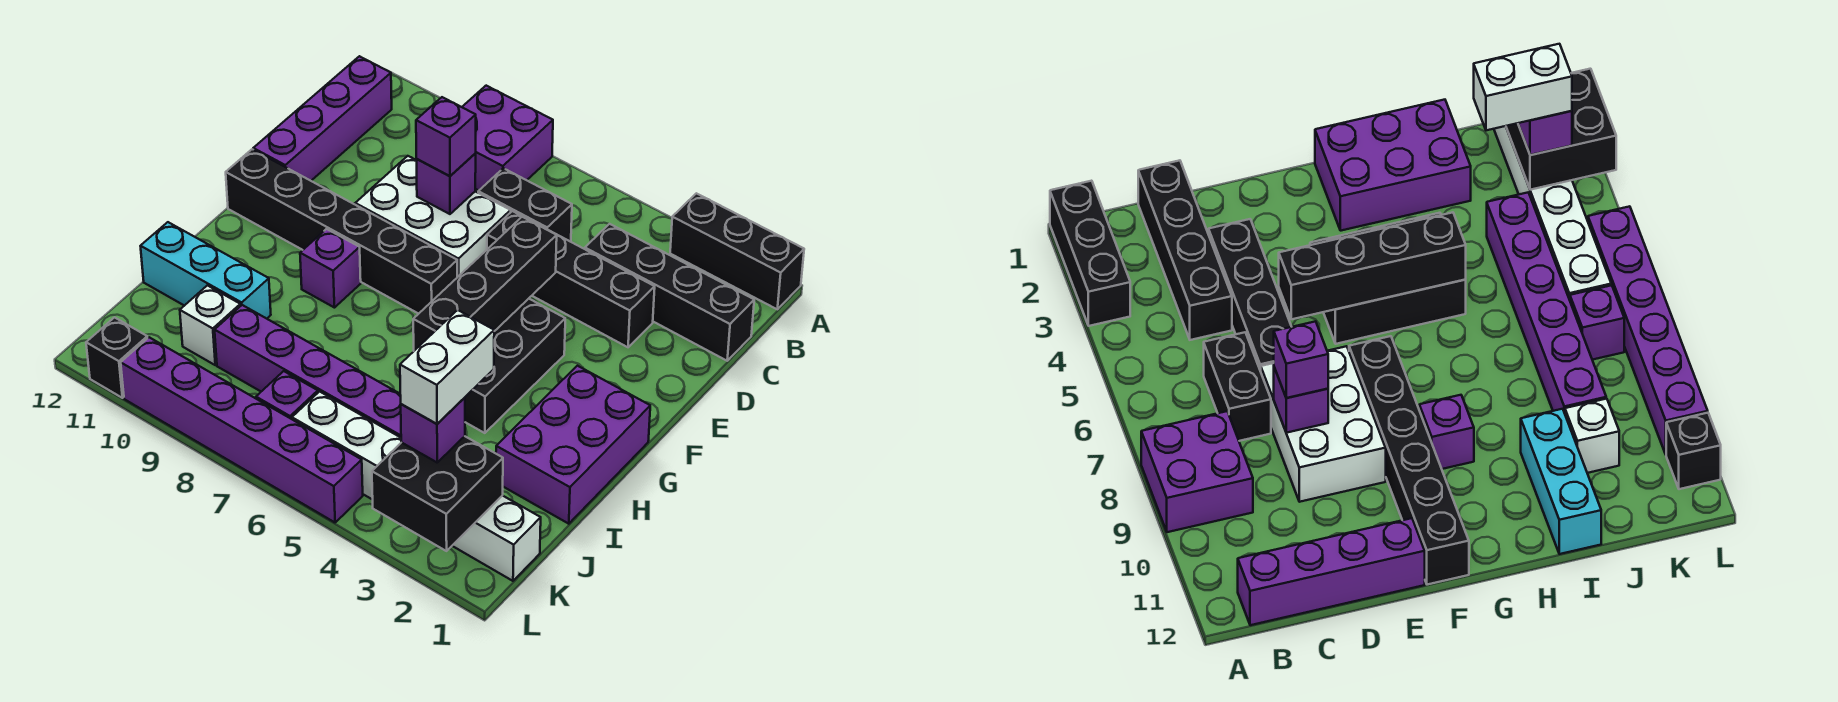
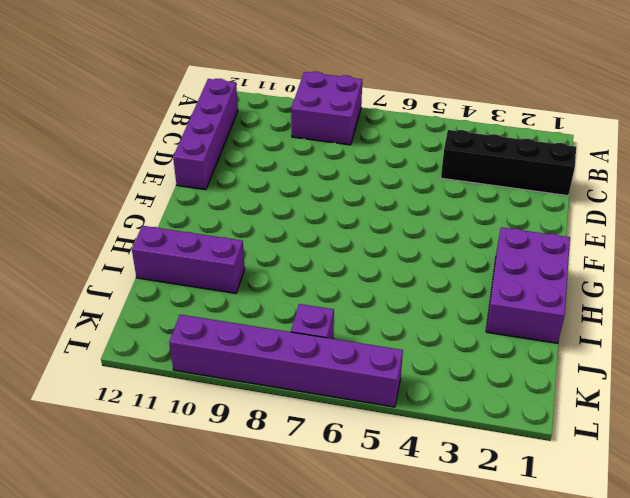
purple 1x3 brick [132,226,245,293] -> cyan 1x3 brick [141,222,271,319]
none -> black 1x3 brick [670,193,804,309]
none -> black 1x2 brick [478,168,572,242]
none -> black 1x4 brick [487,211,655,347]

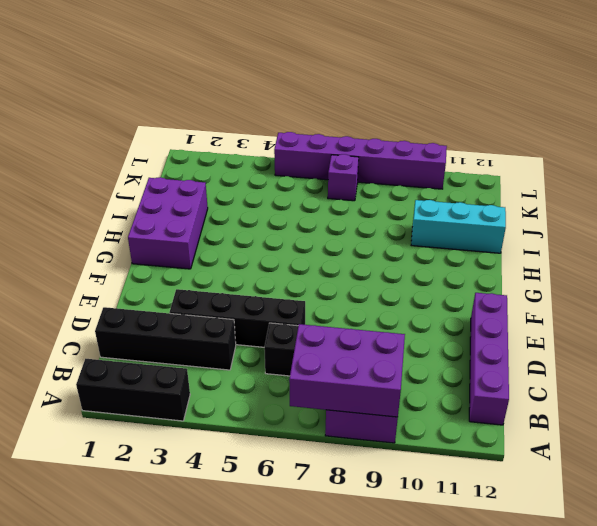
purple 2x3 brick [289,324,405,417] -> none
none -> white 2x3 brick [355,156,511,277]
none -> black 2x3 brick [465,299,565,433]
none -> black 1x6 brick [226,149,457,314]

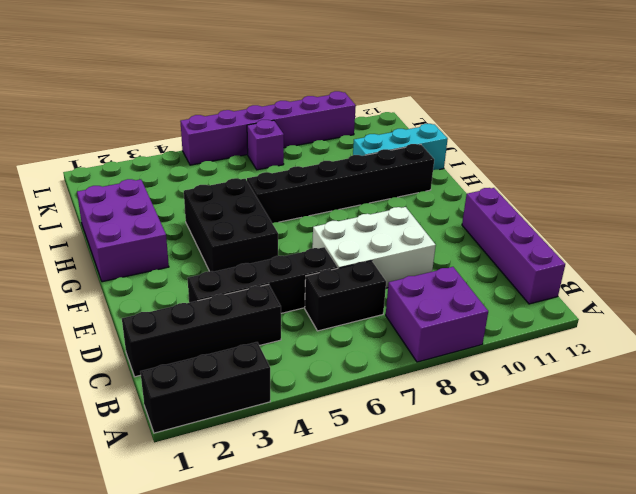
black 1x6 brick [247,144,434,223] -> black 1x6 brick moved to [226,149,457,314]
none -> purple 1x1 brick [300,229,361,308]
none -> purple 1x6 brick [215,305,401,437]
none -> white 1x1 brick [180,285,240,365]

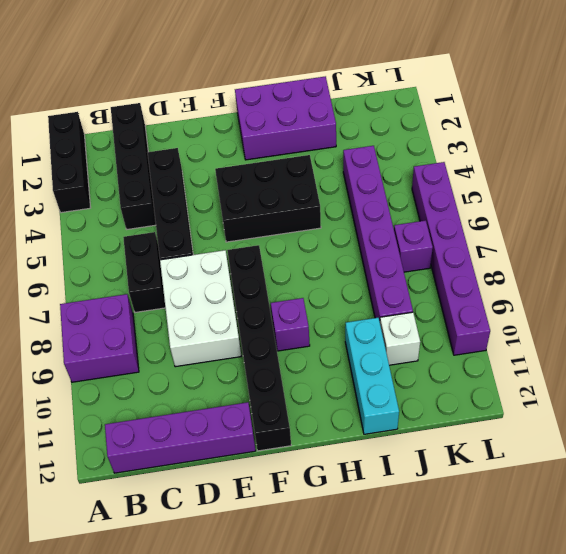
none -> white 1x6 brick [292,392,541,581]
none -> black 1x1 brick [86,317,147,398]
none -> purple 1x1 brick [416,154,476,214]

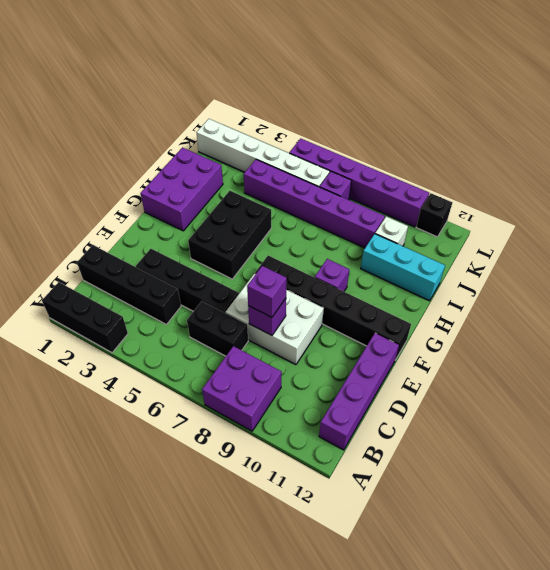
none -> black 1x4 brick [413,217,557,351]
none -> black 2x2 brick [372,436,503,551]
none -> purple 1x1 brick [401,398,465,462]

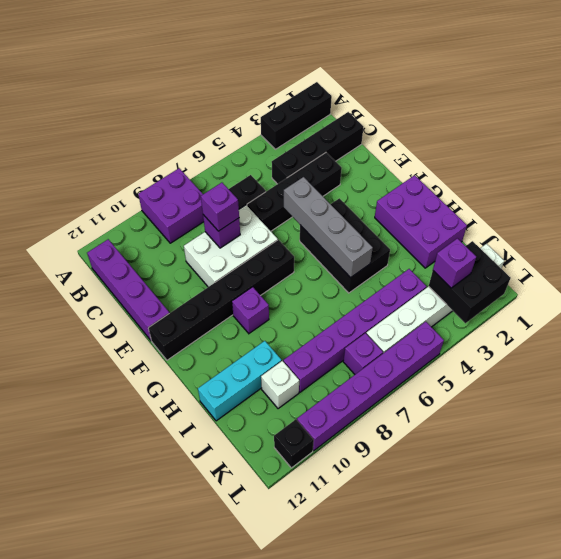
grey 1x4 brick [284,177,373,278] -> black 1x4 brick [413,217,557,351]
none -> white 1x2 brick [400,310,494,424]

